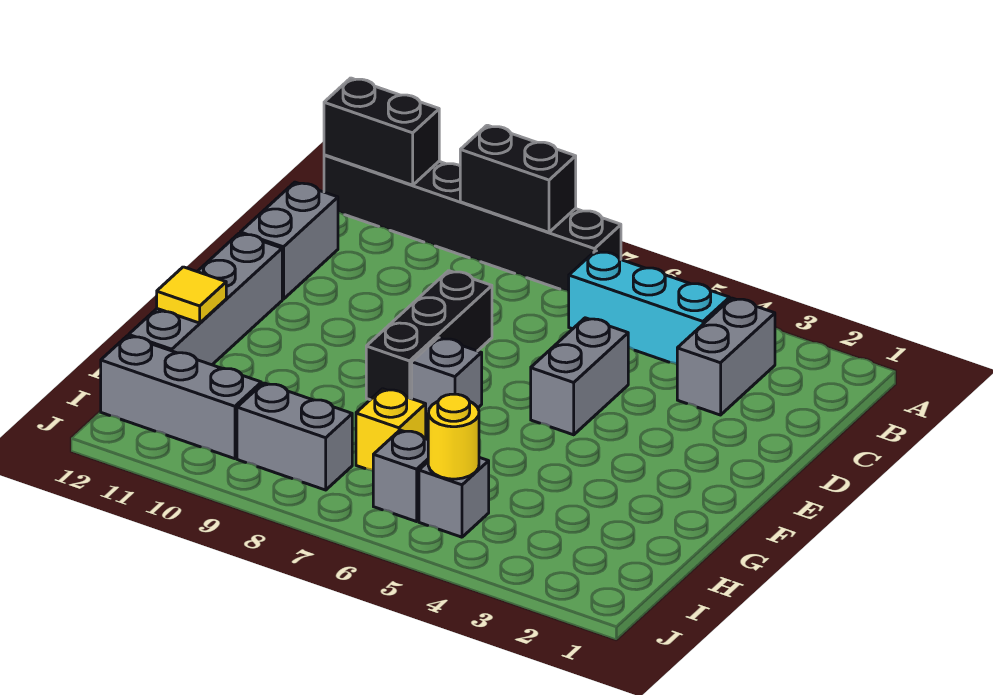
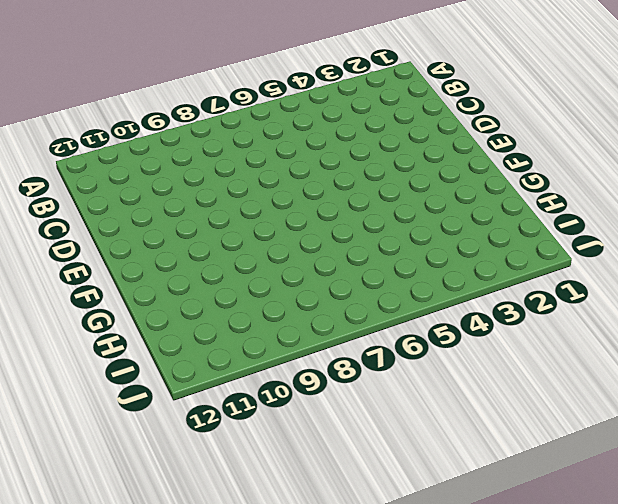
none -> black 1x6 brick [324,155,621,292]
none -> grey 1x2 brick [677,298,775,415]
none -> cyan 1x3 brick [569,251,730,364]

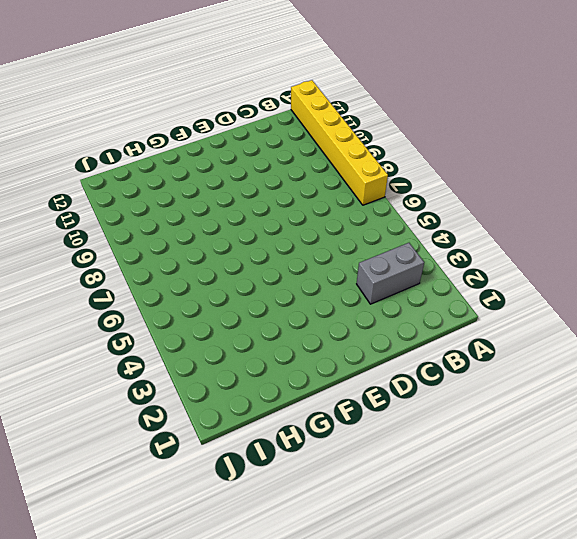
yellow 1x6 brick [291,80,388,205] -> black 1x6 brick [324,155,621,292]
none -> cyan 1x3 brick [569,251,730,364]
none -> grey 1x2 brick [240,182,338,299]
none -> grey 1x2 brick [531,318,628,435]

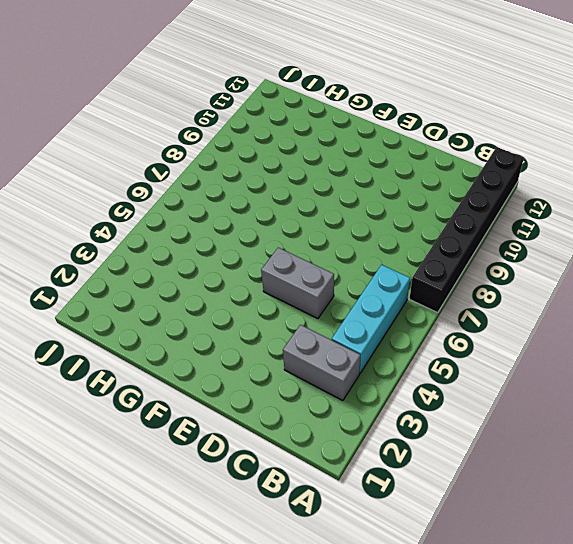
none -> grey 1x2 brick [240,182,338,299]
none -> black 1x3 brick [366,271,492,400]
none -> grey 1x4 brick [129,233,282,365]

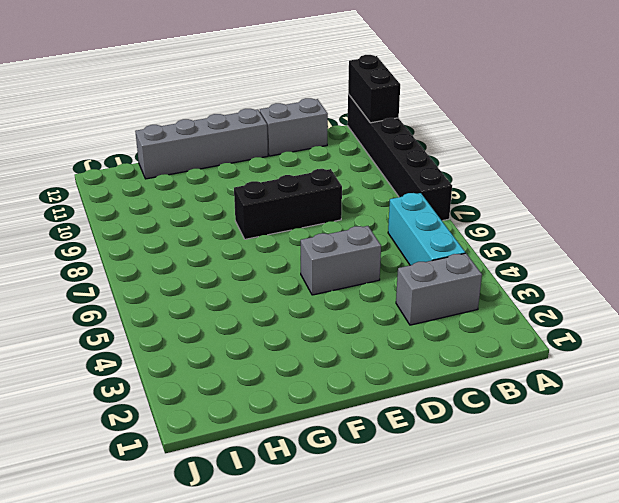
none -> grey 1x1 brick [412,338,482,419]
none -> yellow 1x1 brick [356,389,426,470]
none -> grey 1x1 brick [419,457,489,537]

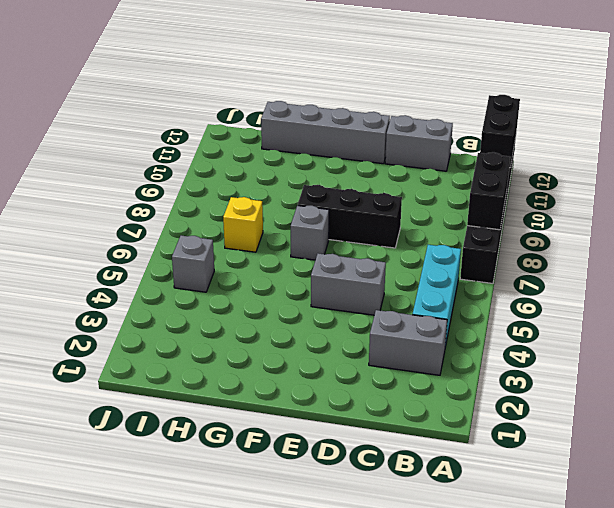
none -> grey 1x1 brick [373,430,428,522]
none -> grey 1x2 brick [237,383,352,490]
none -> grey 1x3 brick [101,336,261,459]

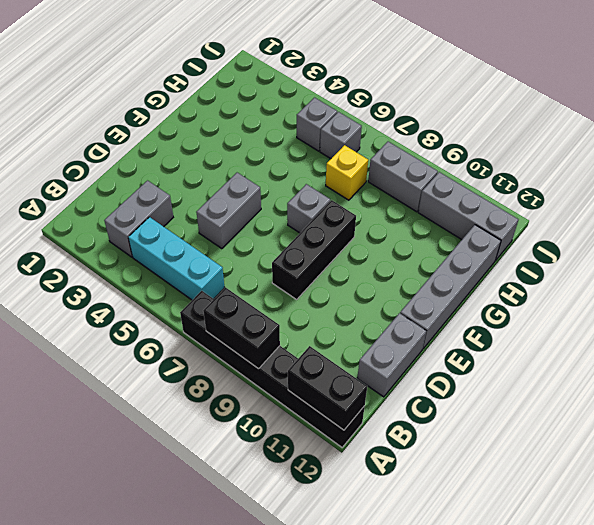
none -> yellow 1x1 tile [157,267,226,323]
none -> yellow 1x1 round brick [428,394,479,479]

